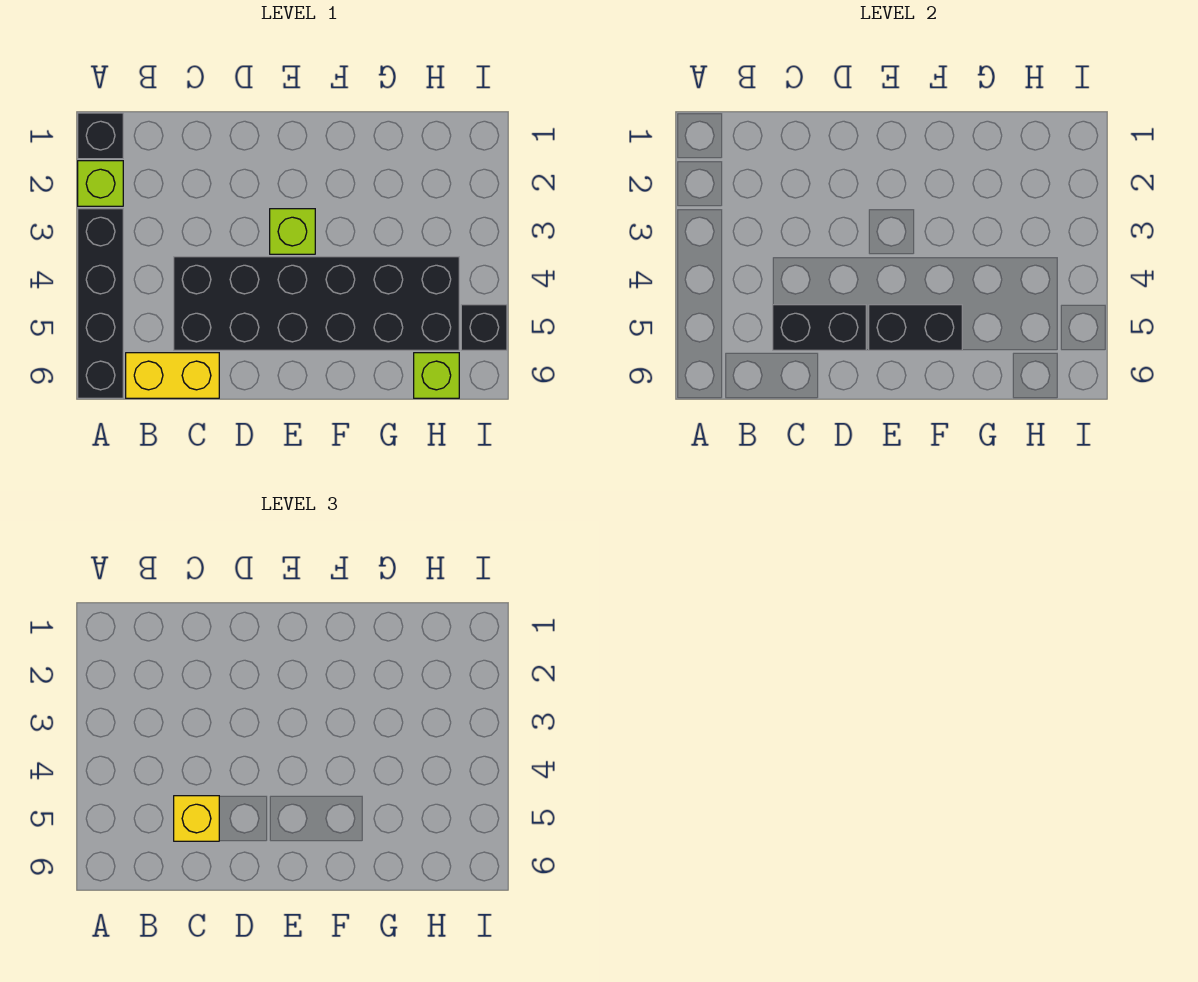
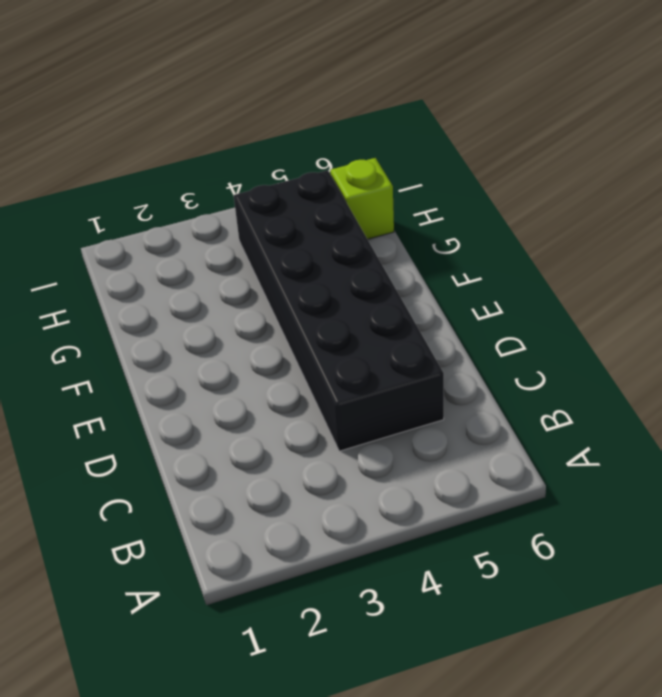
none -> black 1x1 brick [78,113,123,159]
none -> lime 1x1 brick [78,161,123,206]

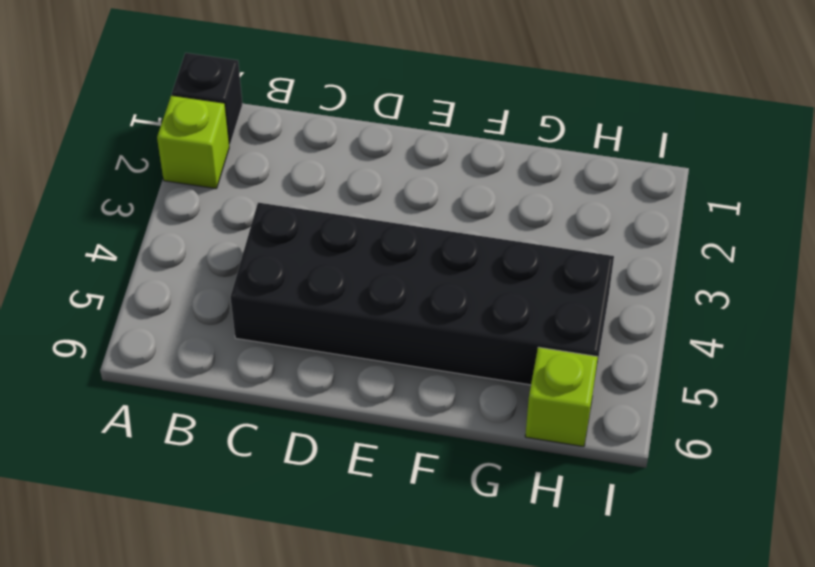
none -> black 1x4 brick [78,209,123,398]
none -> yellow 1x2 brick [126,353,219,398]

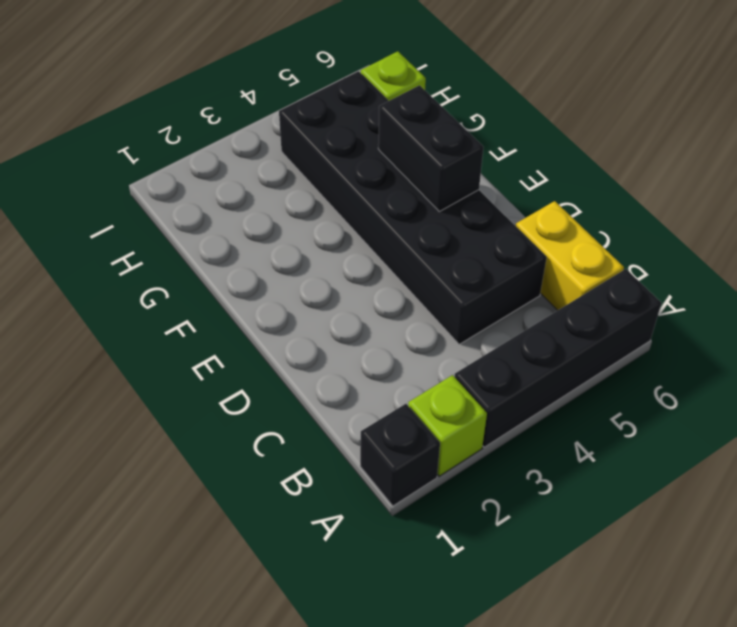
none -> lime 1x1 brick [270,209,315,254]
none -> black 1x1 brick [461,305,507,350]

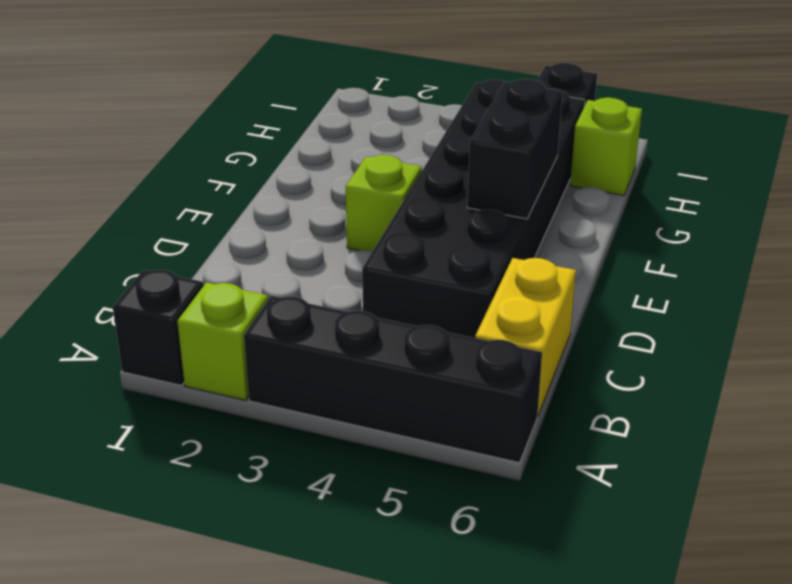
none -> black 1x2 brick [773,305,866,350]
none -> yellow 1x1 brick [174,796,219,841]

